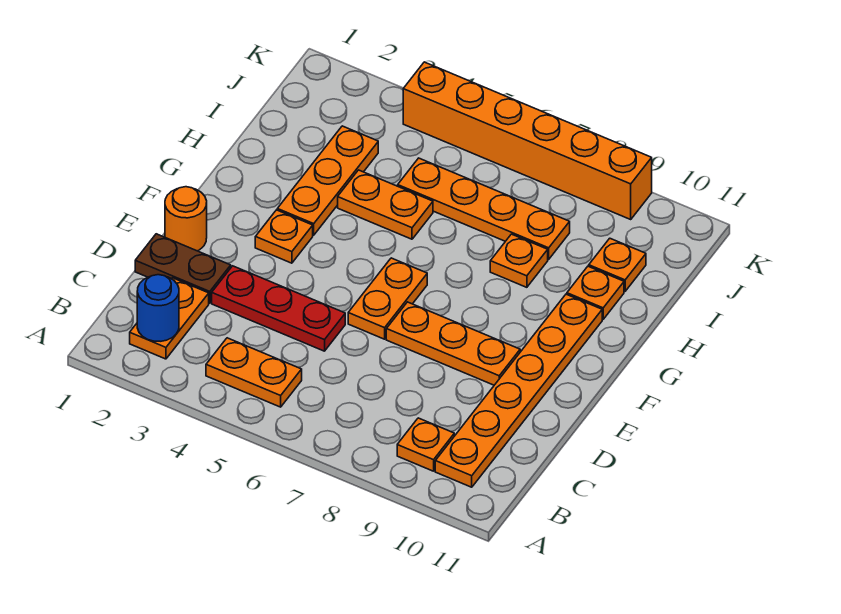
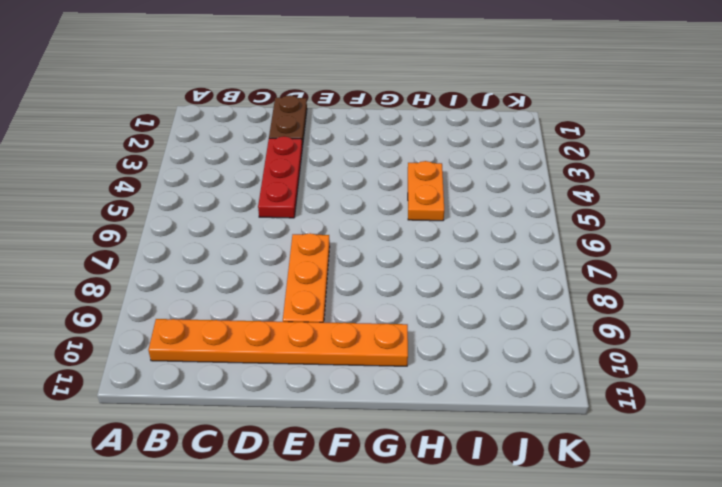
none -> orange 1x2 plate [130,278,209,359]
none -> orange 1x2 plate [206,338,302,407]
none -> orange 1x1 plate [397,418,454,471]

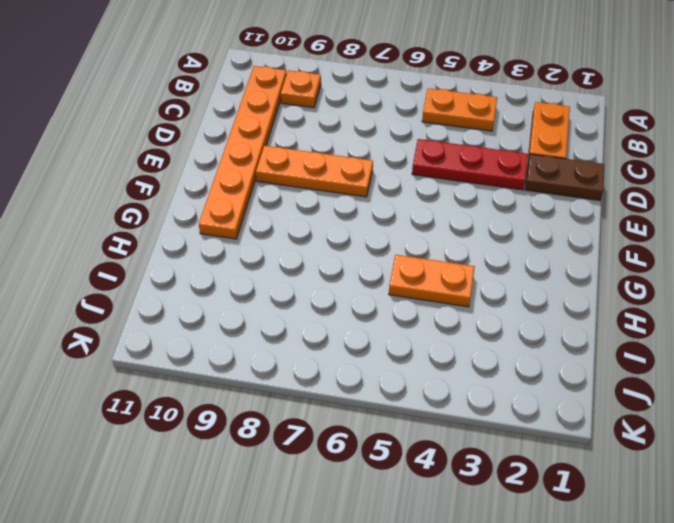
none -> orange 1x1 round brick [165,187,207,251]
none -> orange 1x2 plate [348,258,427,339]
none -> orange 1x1 plate [255,210,313,263]

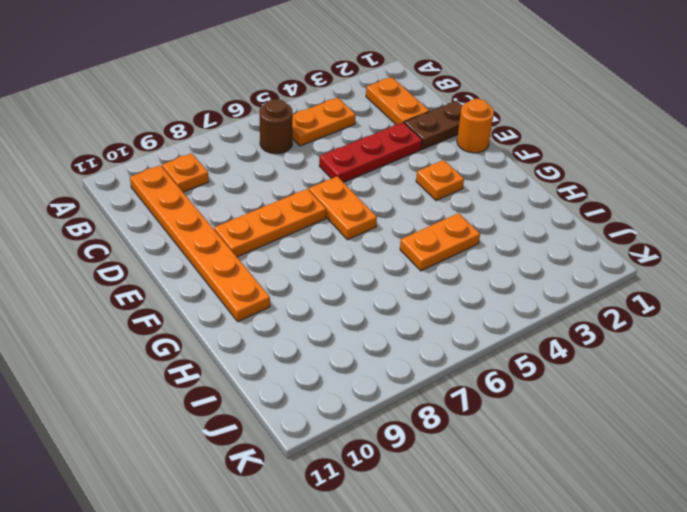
brown 1x1 round brick [259,99,293,154] -> none
none -> orange 1x3 plate [277,126,378,235]
none -> orange 1x1 plate [490,234,548,287]
none -> orange 1x1 plate [567,266,624,319]

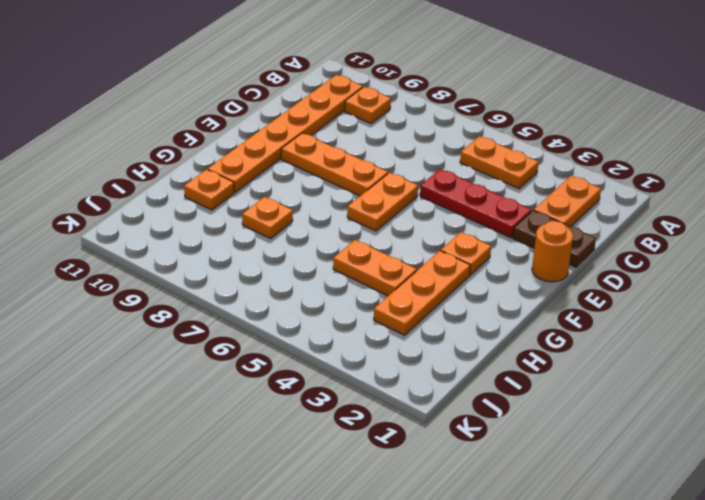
none -> orange 1x4 plate [398,158,570,259]
none -> orange 1x1 plate [589,238,646,291]
none -> orange 1x6 brick [403,62,652,219]

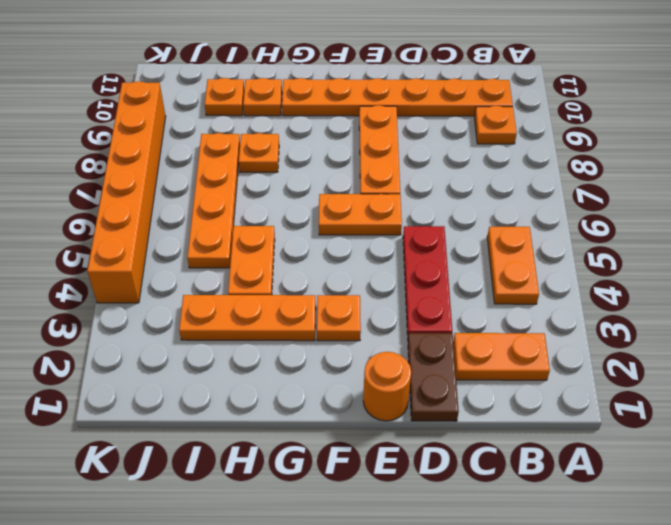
none -> blue 1x1 round brick [137,275,179,341]

